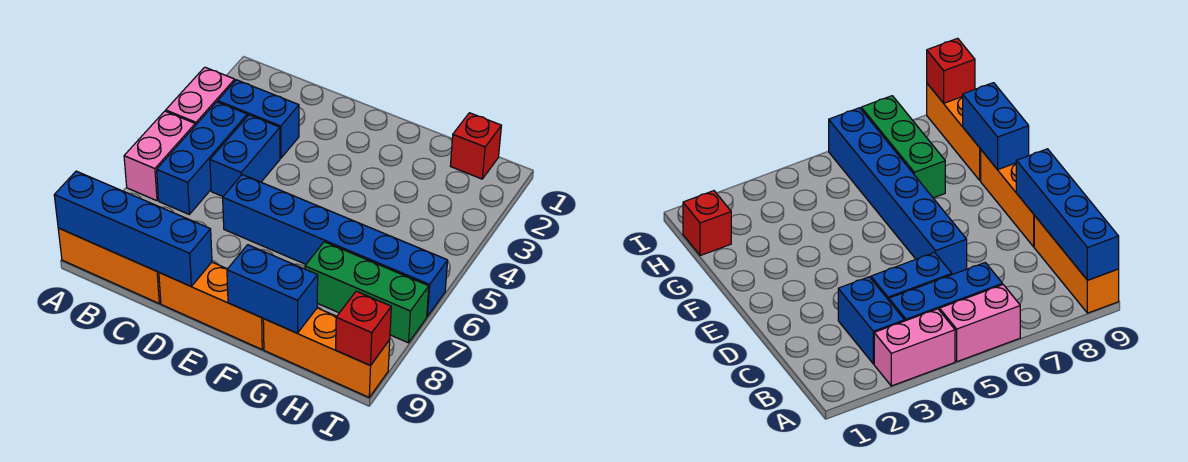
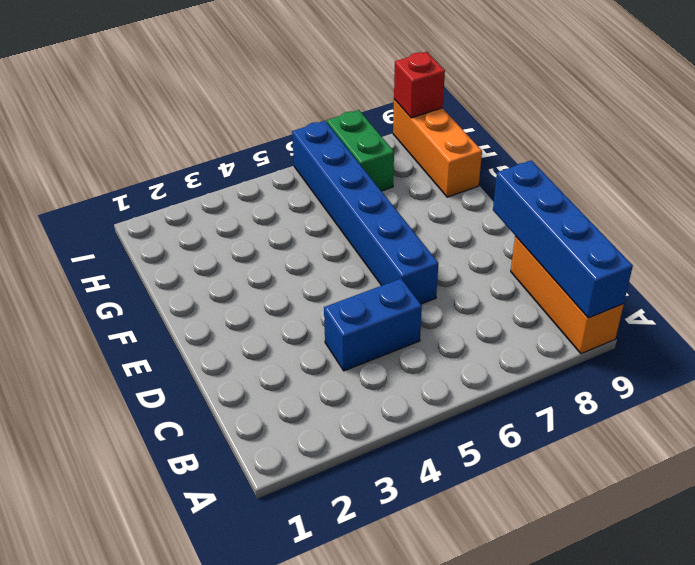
green 1x2 brick [327,110,394,191] -> green 1x3 brick [305,242,429,343]
none -> pink 1x2 brick [166,67,235,125]
none -> pink 1x2 brick [124,111,195,201]
none -> blue 1x2 brick [218,80,299,158]

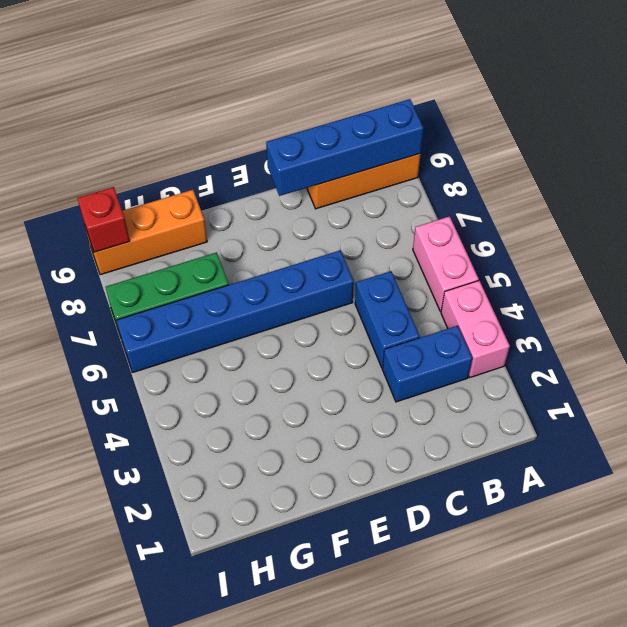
none -> blue 1x3 brick [157,102,247,214]
none -> orange 1x3 brick [159,262,264,349]
none -> red 1x1 brick [450,113,501,179]

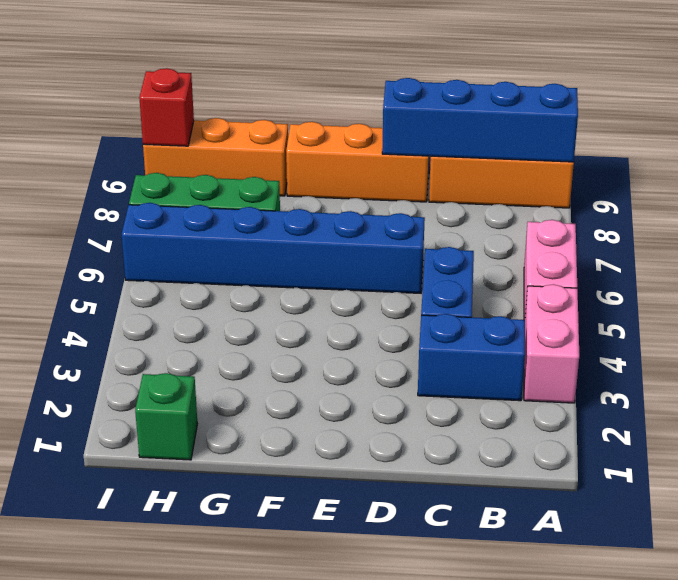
green 1x1 brick [135,373,197,460] -> red 1x1 brick [450,113,501,179]
none -> blue 1x3 brick [157,102,247,214]
none -> blue 1x2 brick [227,245,318,333]

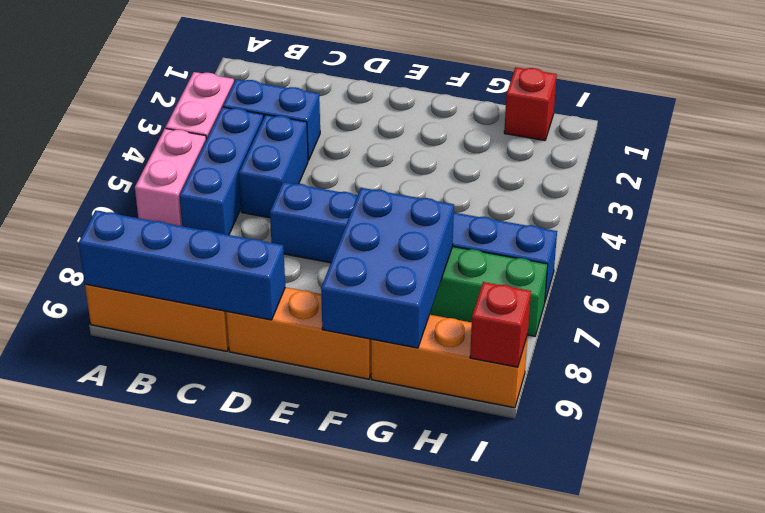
blue 2x3 brick [321,188,454,348] -> blue 1x2 brick [227,245,318,333]

